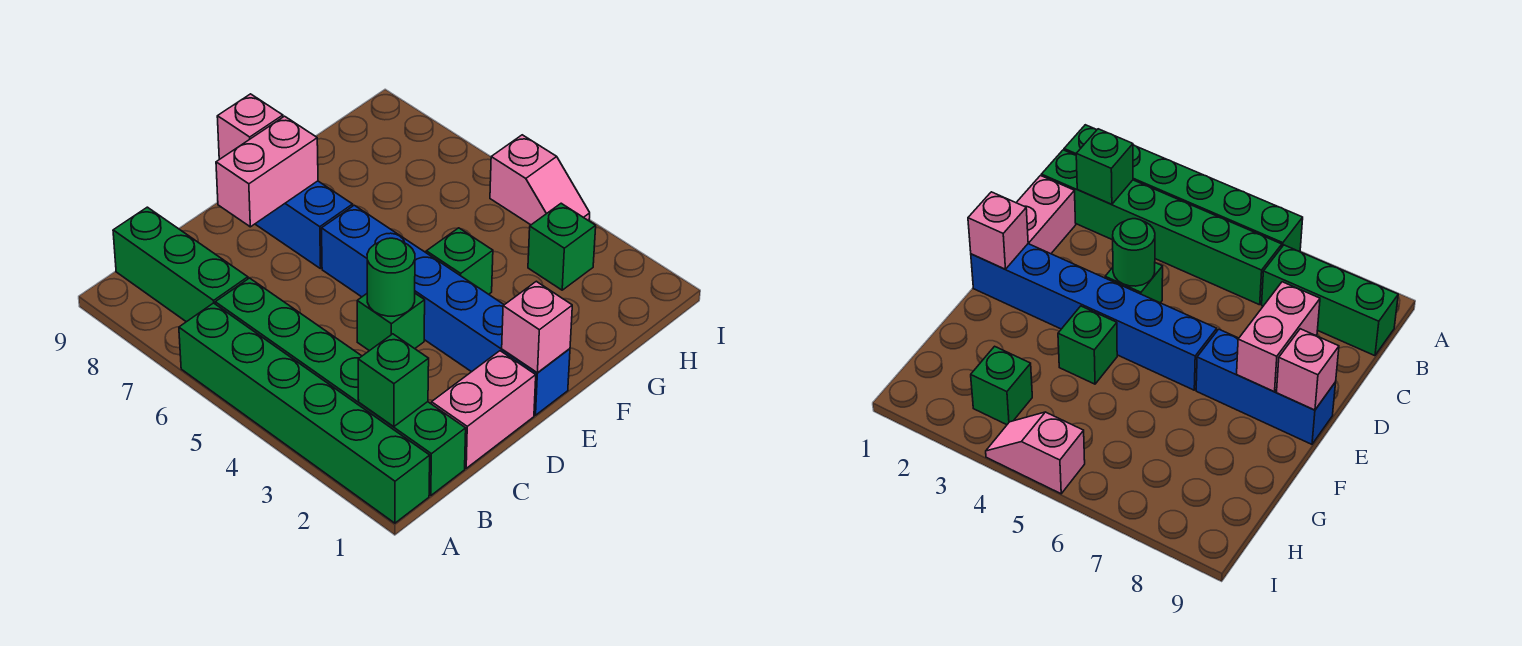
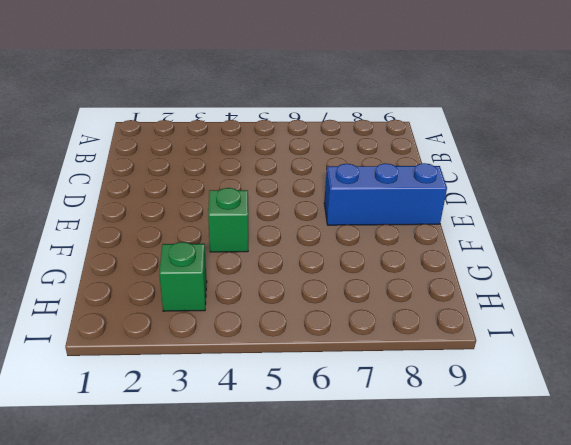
none -> green 1x6 brick [179,303,430,523]
none -> green 1x6 brick [215,278,466,496]
none -> green 1x3 brick [113,207,248,322]

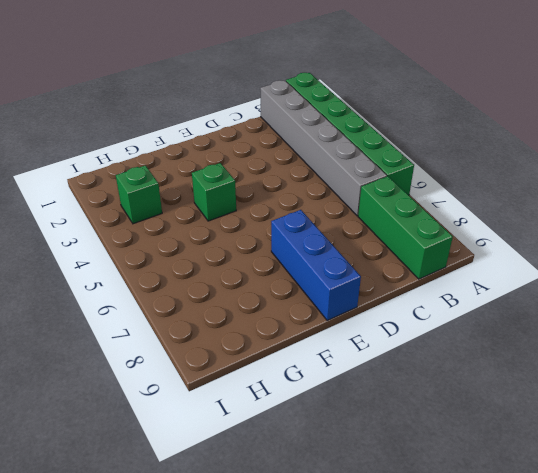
grey 1x6 brick [260,80,387,216] -> green 1x6 brick [215,278,466,496]
none -> pink 1x2 brick [431,351,536,468]
none -> green 1x1 brick [357,294,425,351]
none -> blue 1x6 brick [322,205,570,415]

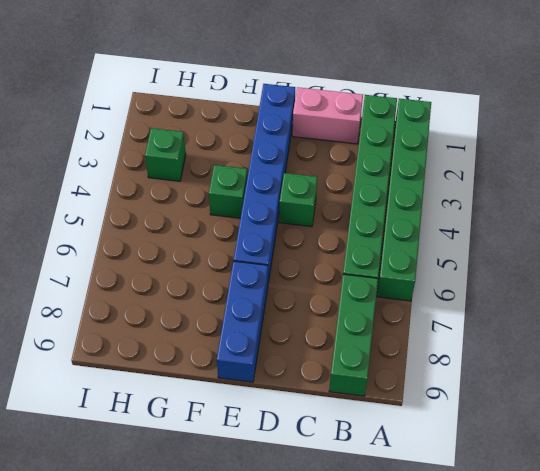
none -> pink 1x2 slope [490,135,590,225]
none -> green 1x1 brick [358,334,429,427]
none -> green 1x1 round brick [367,238,415,316]

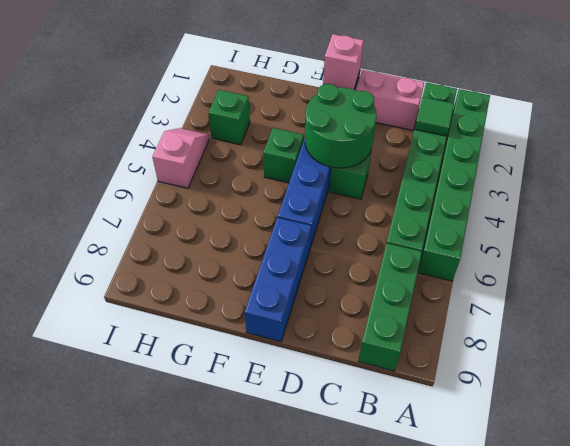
green 1x1 tile [415,97,454,136] -> green 1x1 brick [358,334,429,427]
green 2x2 round brick [305,84,377,168] -> green 1x1 round brick [367,238,415,316]
none -> pink 1x2 brick [216,116,318,227]
none -> pink 1x1 brick [217,94,283,159]

